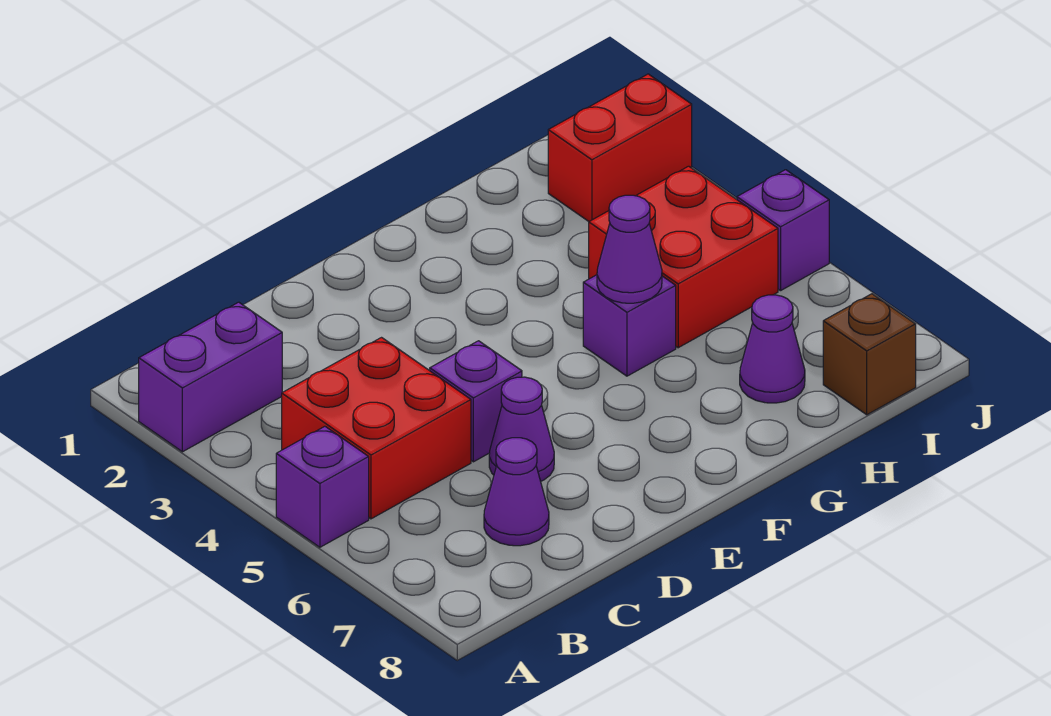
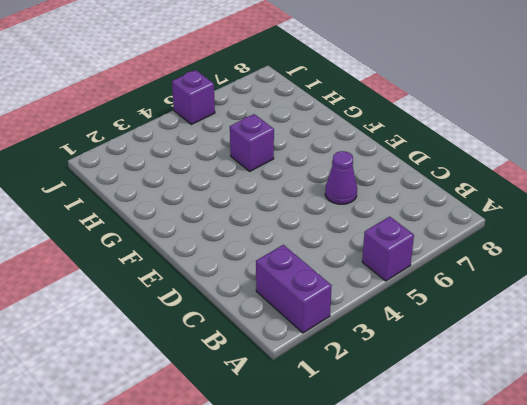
none -> red 2x2 brick [282,338,471,519]
none -> purple 1x1 cone [484,438,549,546]
none -> purple 1x1 brick [430,341,522,462]

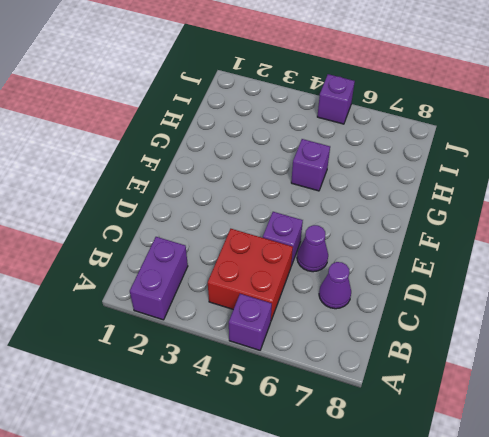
none -> red 2x2 brick [589,166,778,348]
none -> purple 1x1 cone [740,295,805,403]
none -> red 1x2 brick [548,74,692,221]

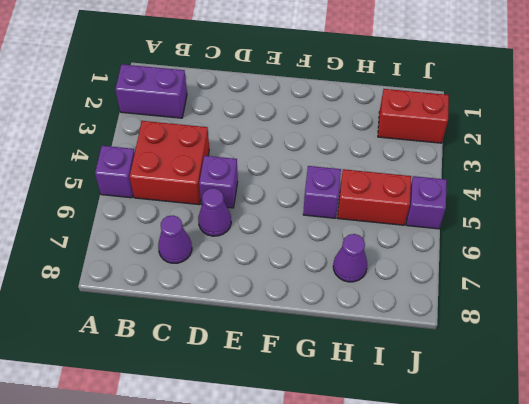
red 1x2 brick [338,169,411,225] -> red 2x2 brick [589,166,778,348]
none -> brown 1x1 brick [823,294,916,415]
none -> purple 1x1 cone [597,195,662,303]

